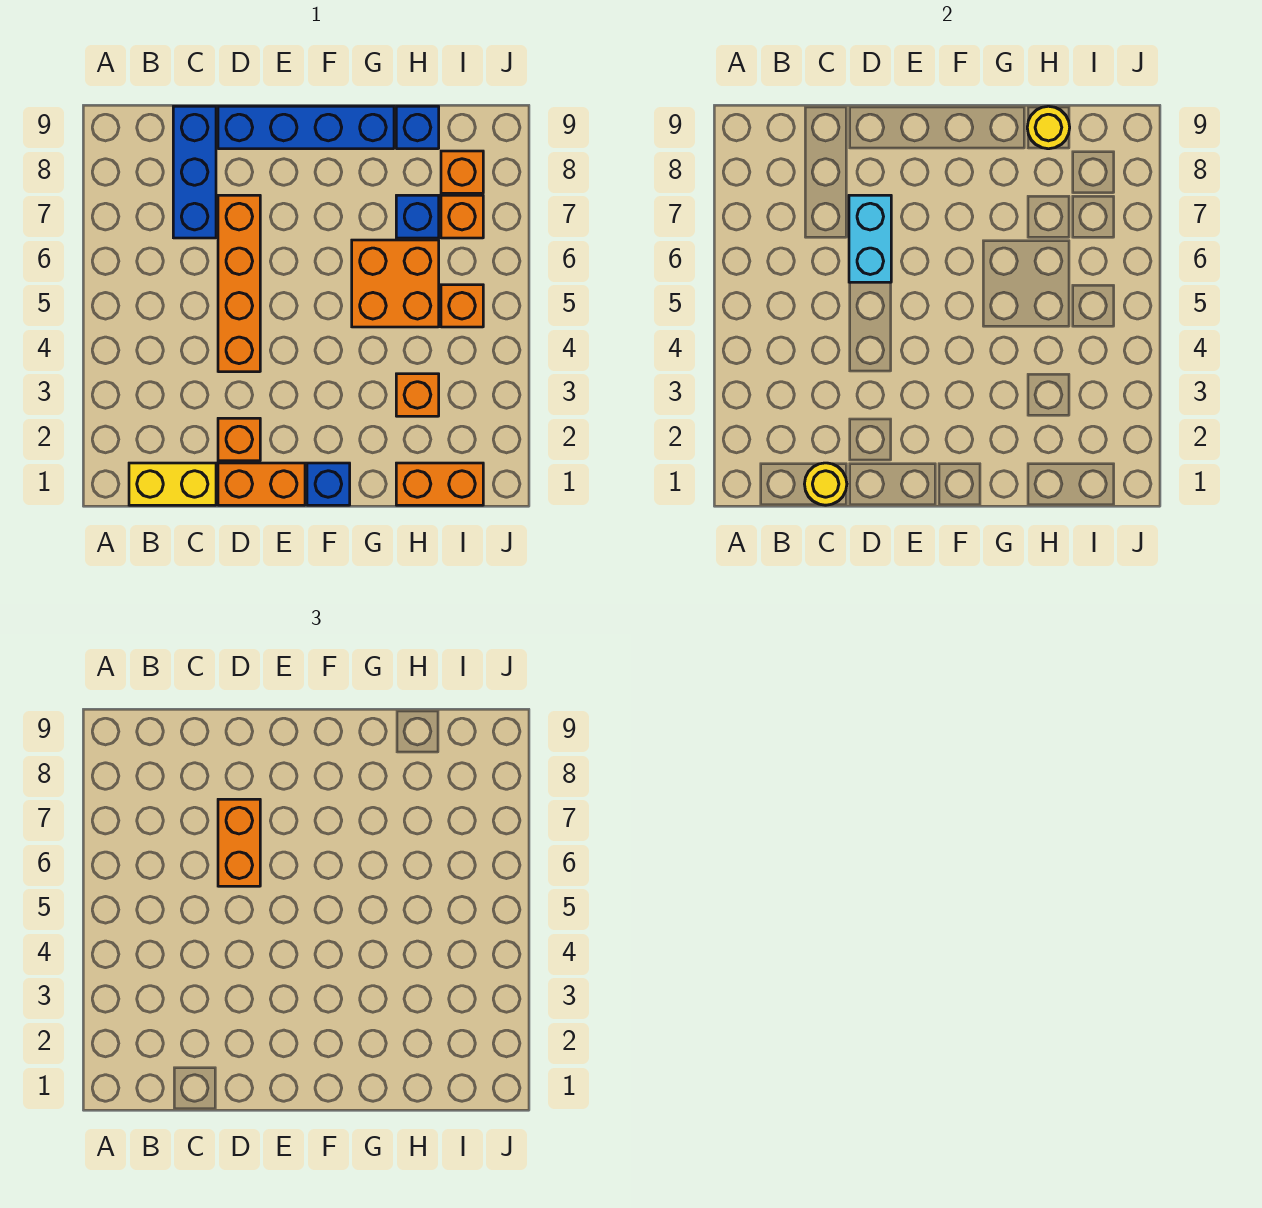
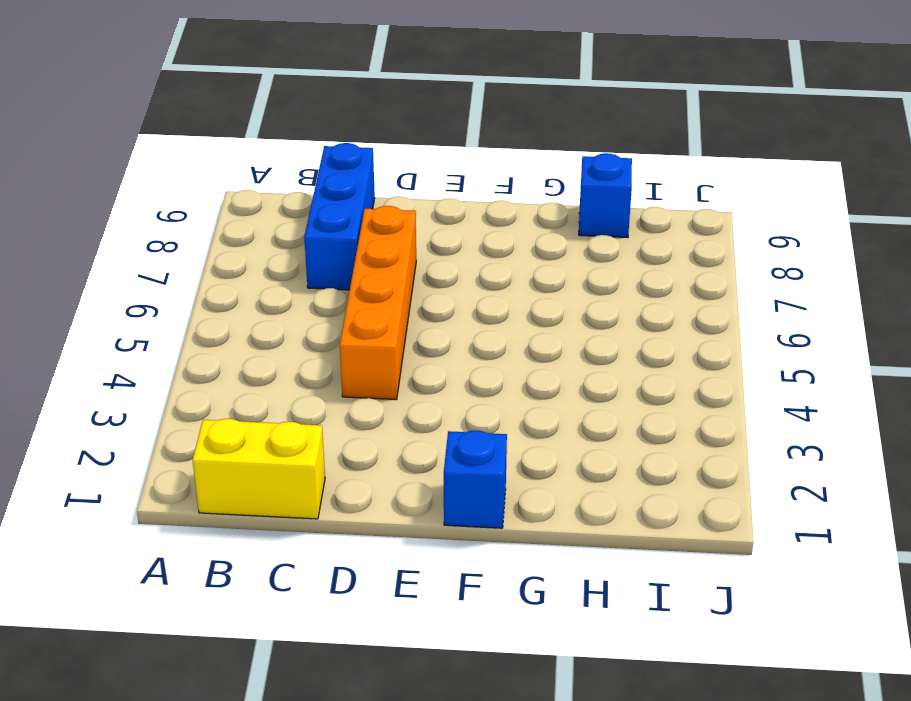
none -> orange 1x2 brick [218,463,305,505]
none -> orange 1x1 brick [218,418,260,461]
none -> blue 1x4 brick [218,106,394,149]

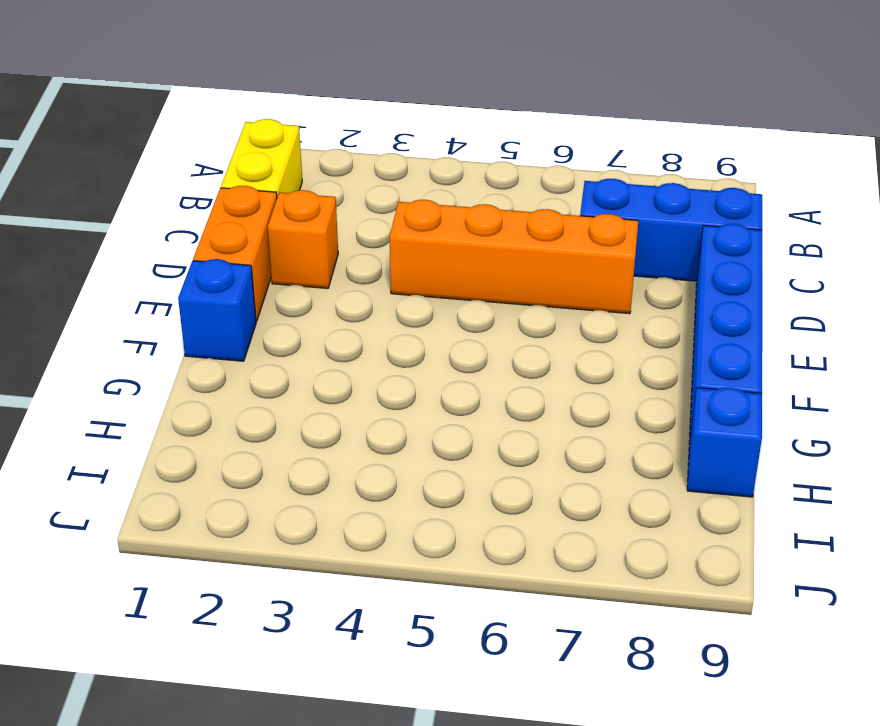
none -> orange 2x2 brick [352,240,439,327]
none -> orange 1x2 brick [396,463,483,505]
none -> orange 1x1 brick [396,374,439,416]

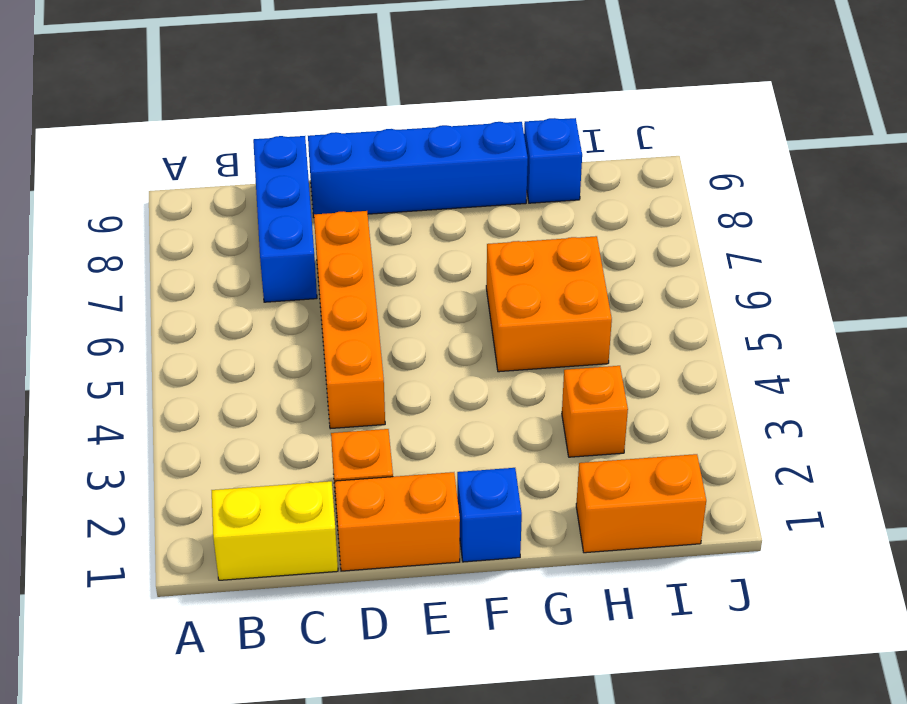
none -> blue 1x1 brick [396,195,439,238]
none -> orange 1x1 brick [441,285,483,327]
none -> orange 1x1 brick [441,195,483,238]

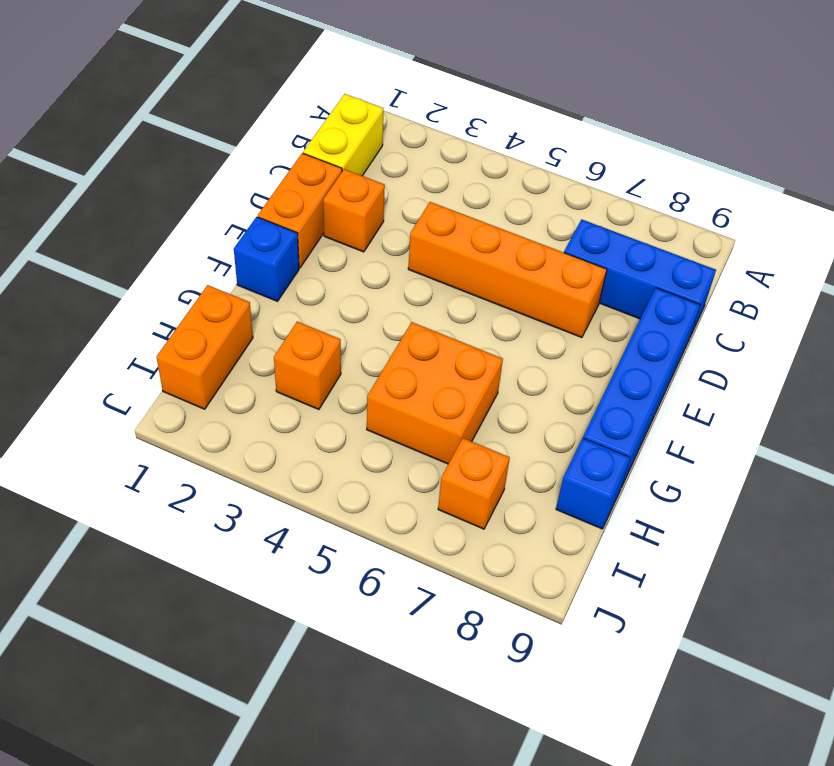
none -> blue 1x1 brick [396,195,439,238]
none -> orange 1x1 brick [441,285,483,327]
none -> orange 1x1 brick [441,151,483,193]

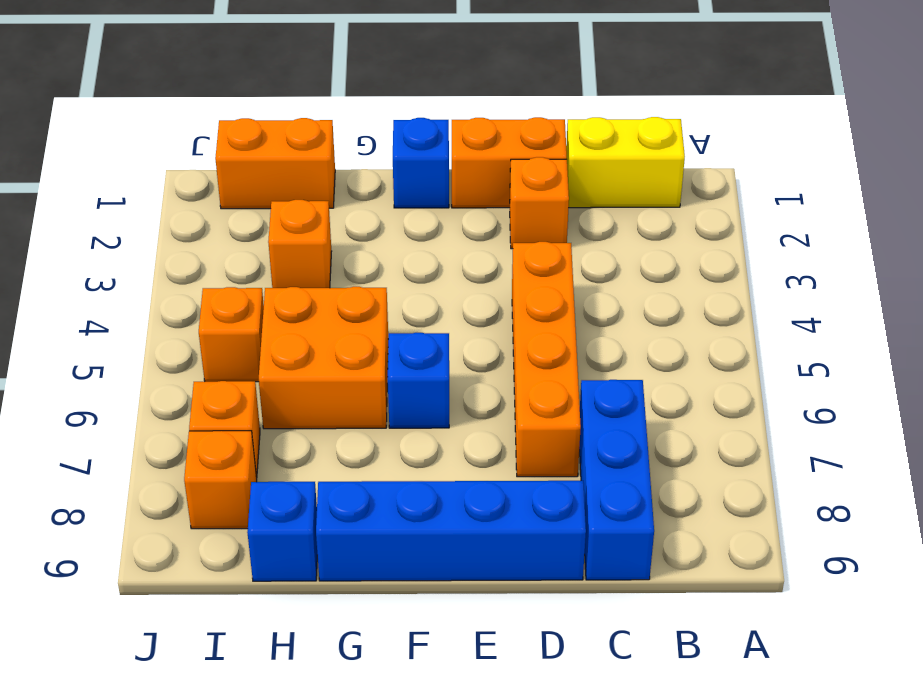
blue 1x1 brick [388,333,449,428] -> blue 1x1 brick moved to [396,195,439,238]
none -> yellow 1x1 round brick [805,463,847,505]
none -> cyan 1x2 brick [849,195,891,282]
none -> yellow 1x1 round brick [1027,106,1070,149]

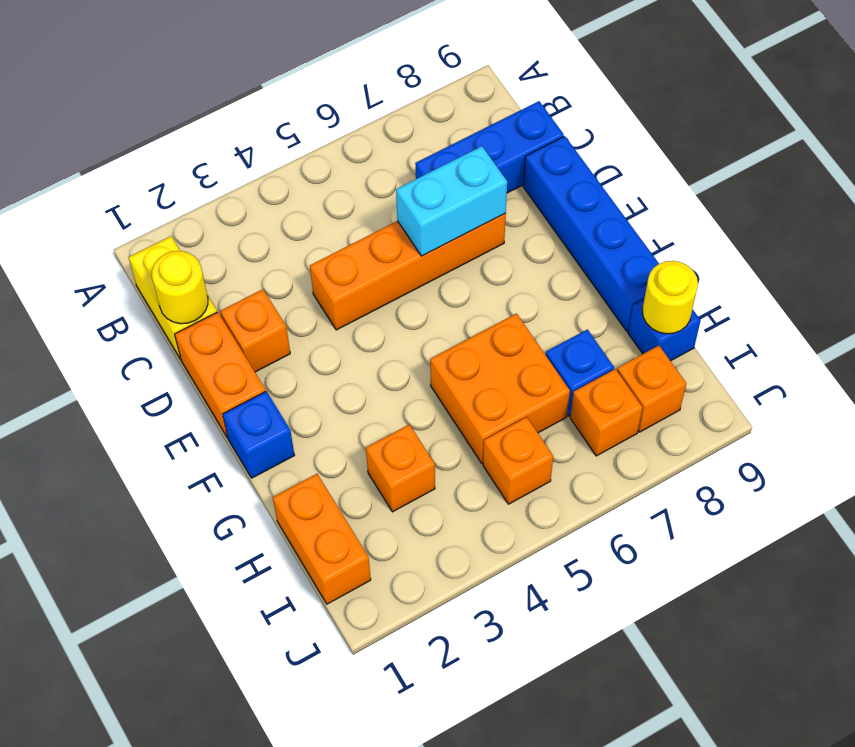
none -> orange 1x2 brick [218,799,260,886]

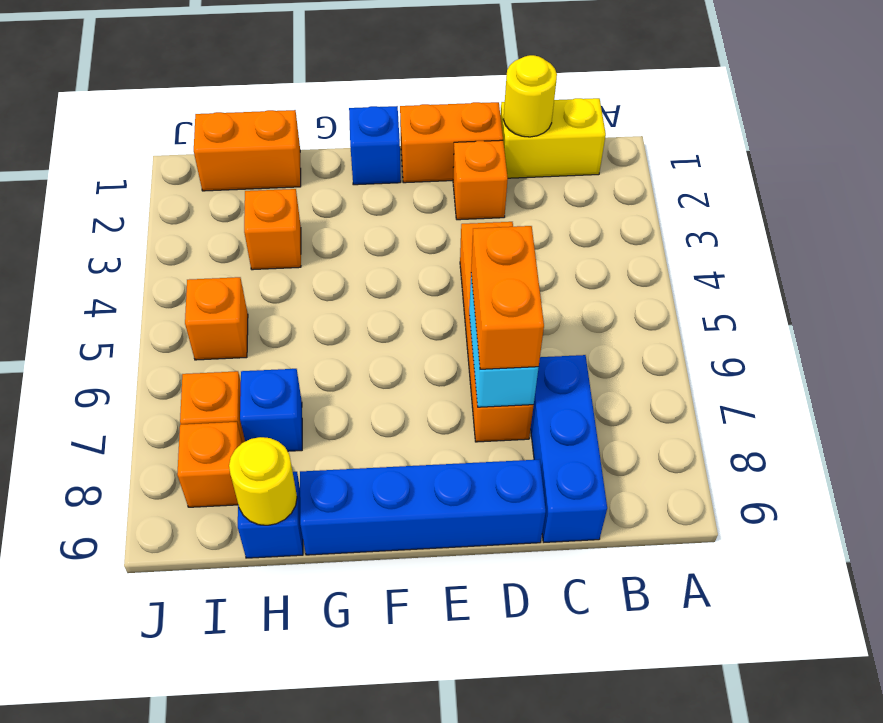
none -> orange 2x2 brick [352,240,439,327]

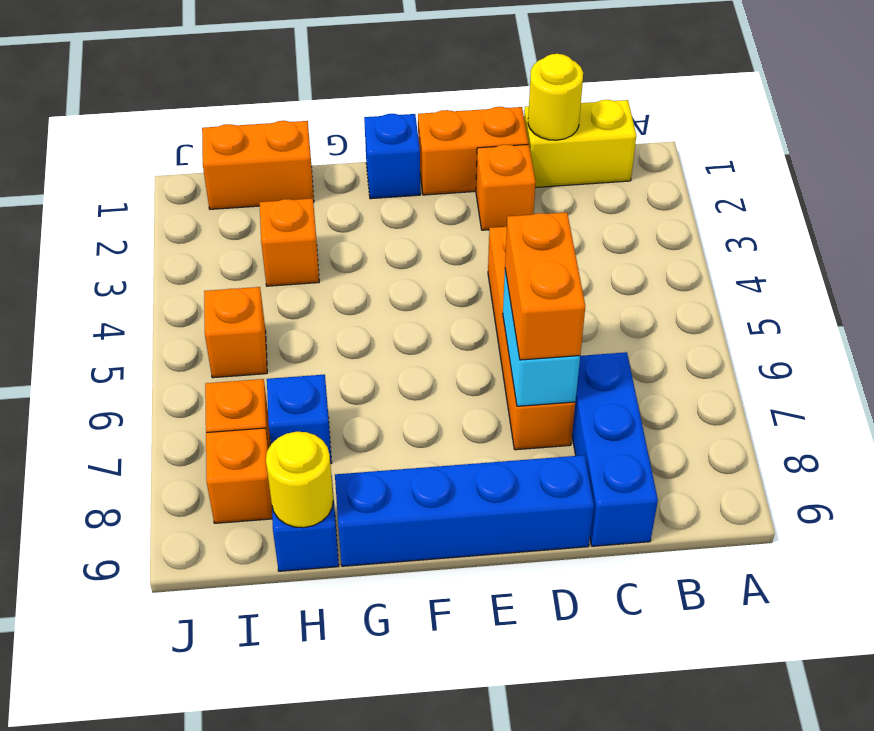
none -> orange 2x2 brick [352,240,439,327]

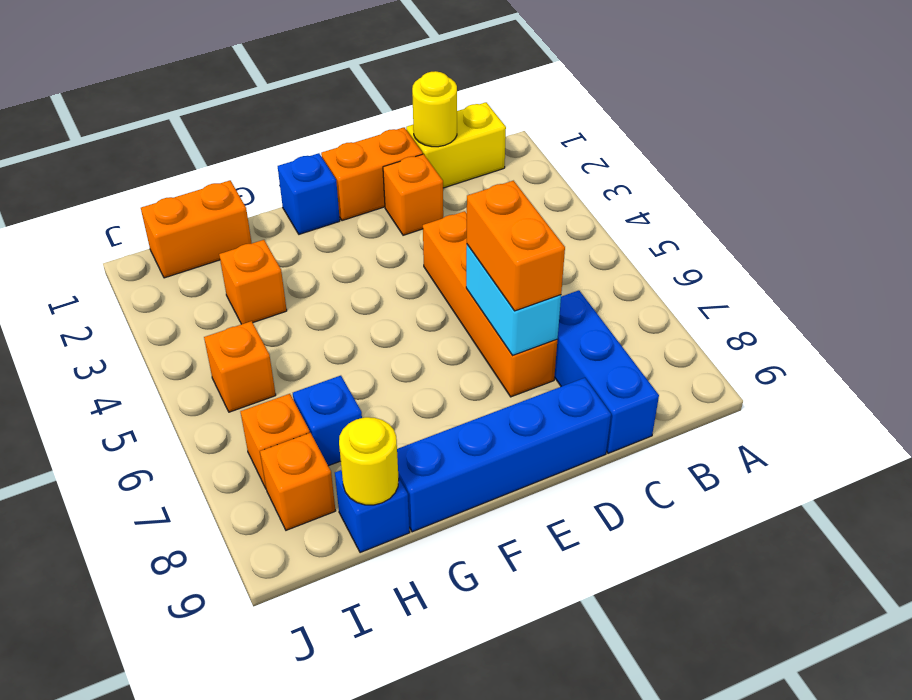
none -> orange 2x2 brick [352,240,439,327]

